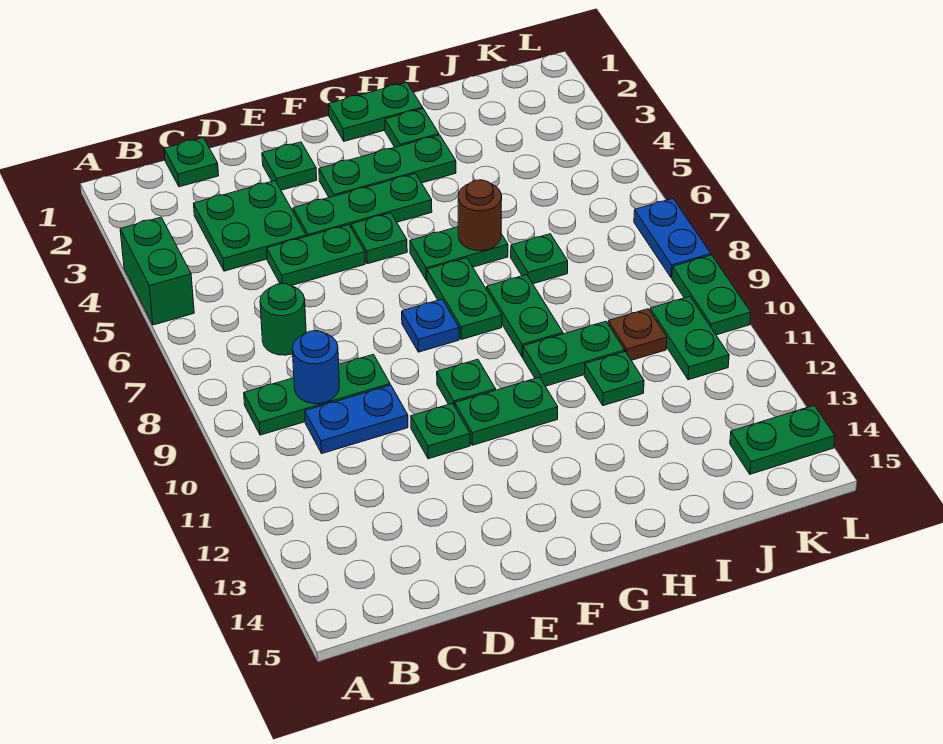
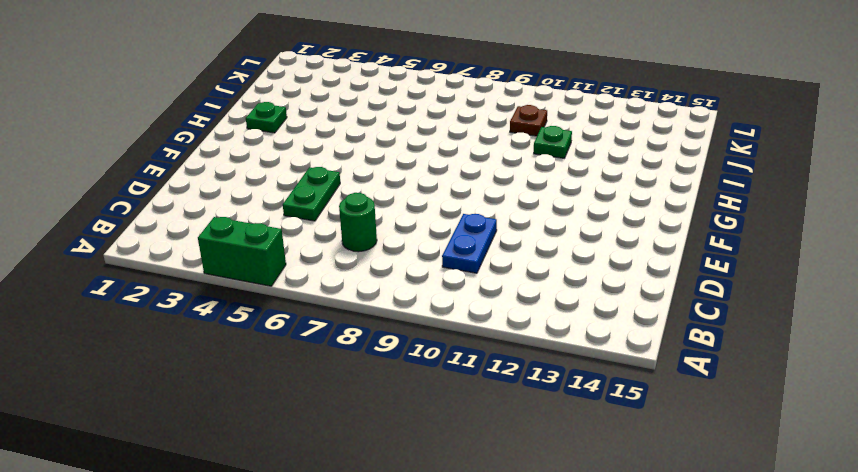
none -> green 1x3 plate [244,354,390,435]
none -> green 1x1 plate [164,138,219,187]
none -> green 2x2 plate [193,181,306,271]
none -> green 1x1 plate [262,142,317,190]

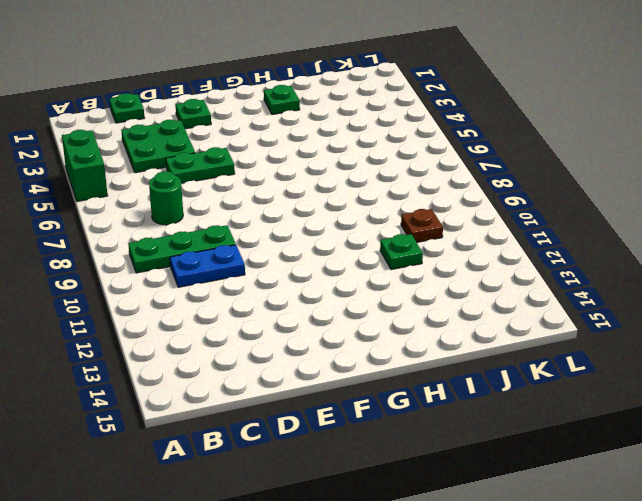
none -> green 1x3 plate [293,174,432,236]
none -> green 1x1 plate [411,403,470,459]
none -> green 1x3 plate [319,135,456,197]
none -> green 1x1 plate [351,213,407,264]

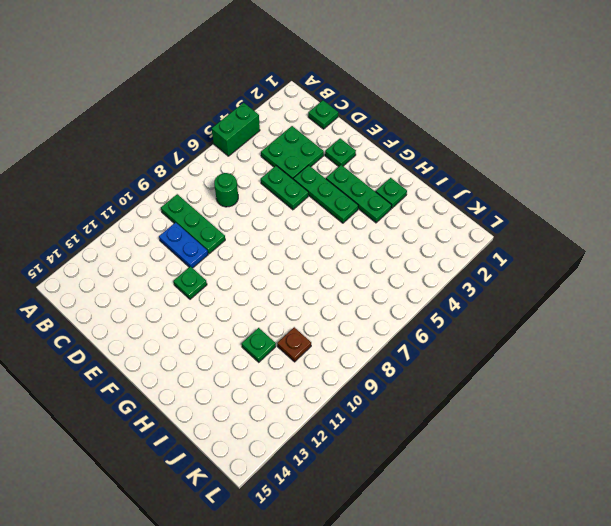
none -> green 1x1 plate [351,213,407,264]
none -> blue 1x1 plate [402,299,459,352]
none -> green 1x1 plate [437,359,496,406]
none -> green 1x2 plate [455,377,558,445]

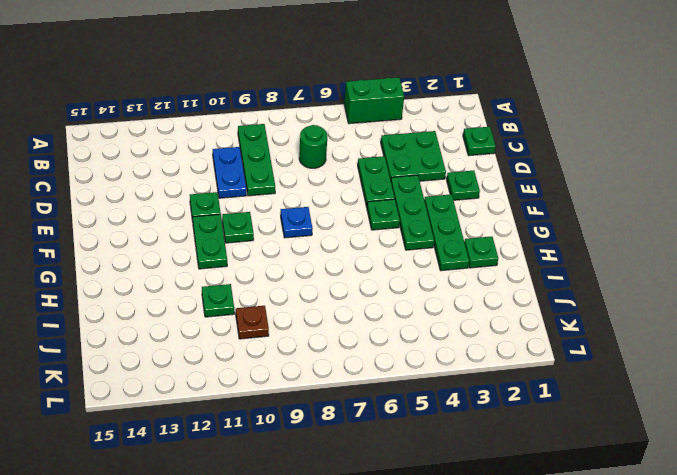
none -> green 1x2 plate [328,82,423,141]
none -> green 1x2 plate [410,227,508,280]
none -> green 1x2 plate [427,258,502,340]
none -> green 1x2 plate [487,275,563,357]

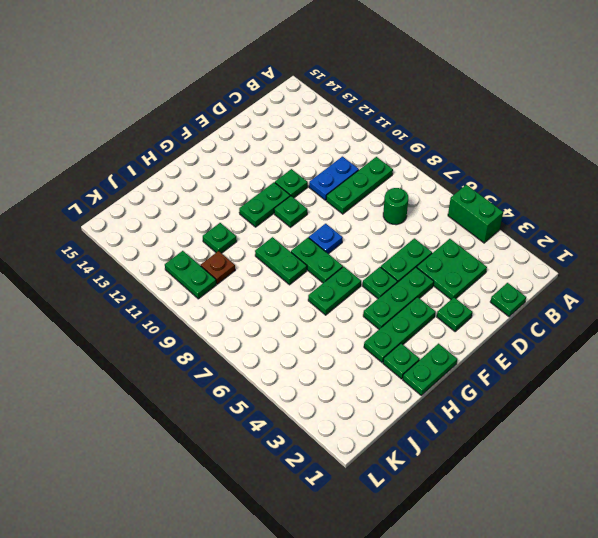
none -> green 1x2 plate [523,321,625,386]
none -> green 1x1 plate [511,234,568,284]
none -> green 1x2 plate [730,406,835,474]
none -> blue 1x2 plate [634,199,711,278]

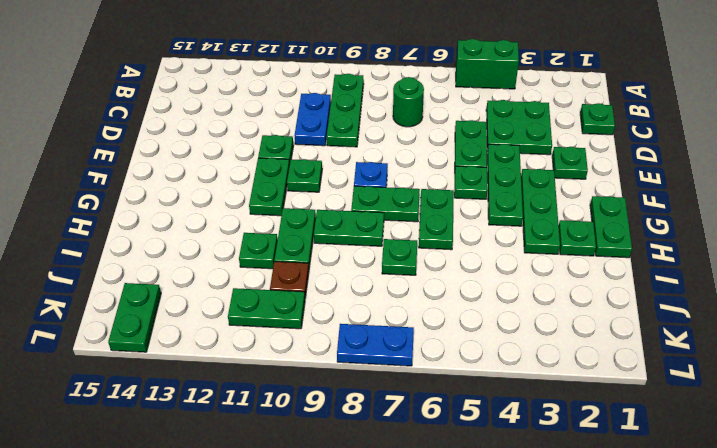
none -> green 1x2 plate [672,255,751,335]
none -> blue 1x1 round brick [292,331,339,404]
none -> brown 1x1 round brick [458,180,502,251]

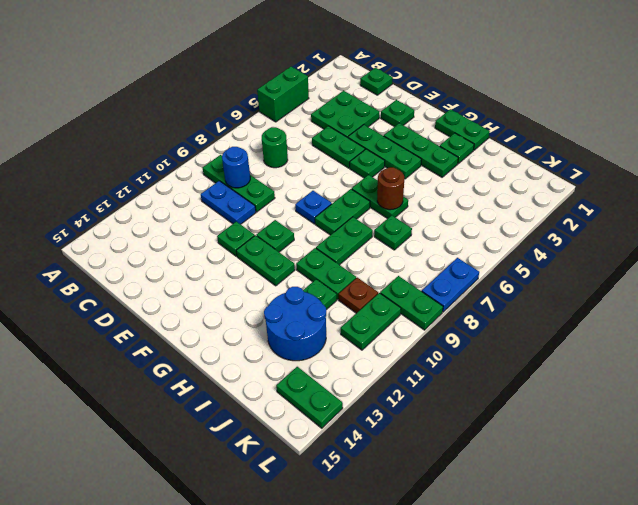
blue 2x2 round brick [264,287,326,361] -> none
green 1x2 plate [380,276,443,330] -> green 1x2 plate turned to [672,255,751,335]

